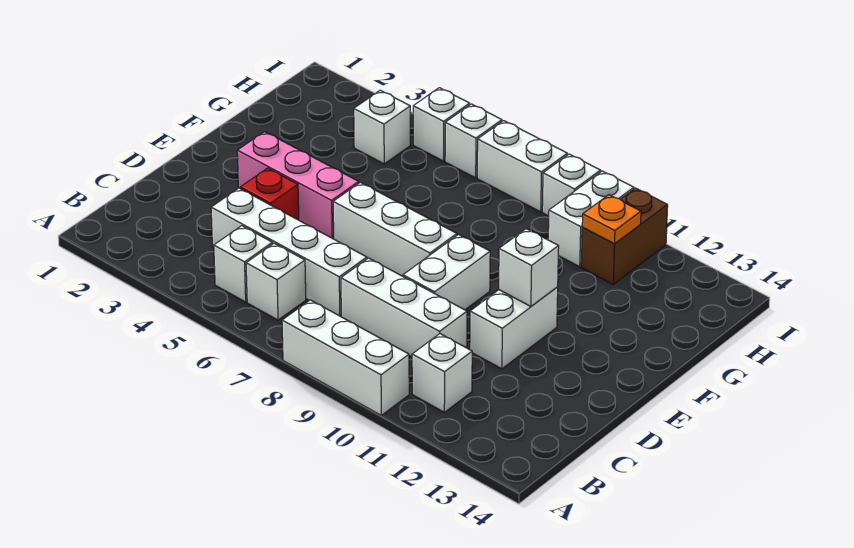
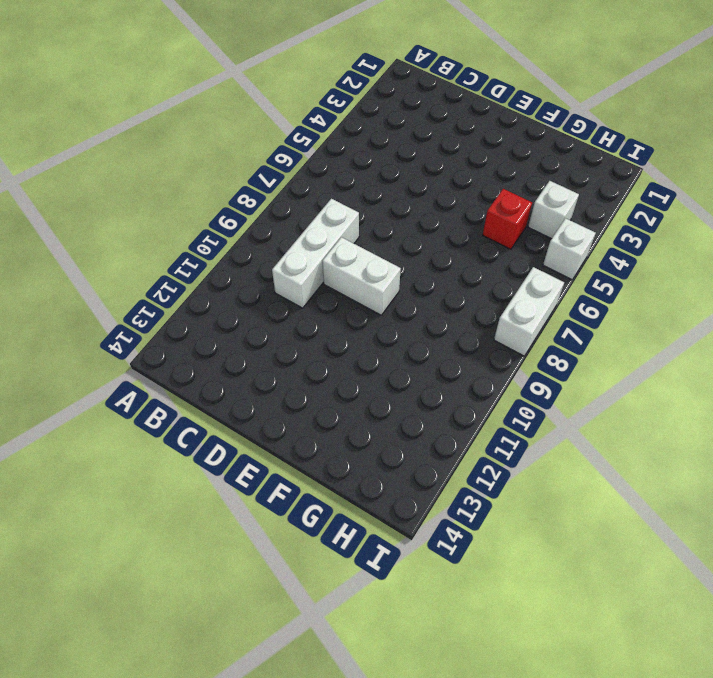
red 1x1 brick [483,189,532,249] -> red 1x1 brick moved to [240,168,299,220]
none -> white 1x3 brick [282,300,409,415]
none -> white 1x1 brick [214,226,273,302]
none -> white 1x1 brick [246,243,306,320]

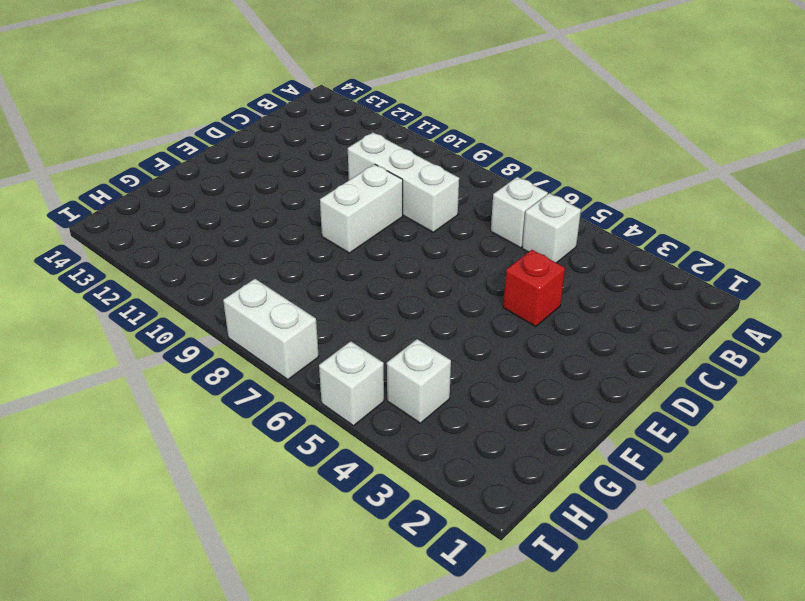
none -> white 1x3 brick [282,300,409,415]
none -> white 1x1 brick [412,334,472,412]
none -> white 1x4 brick [211,188,367,316]

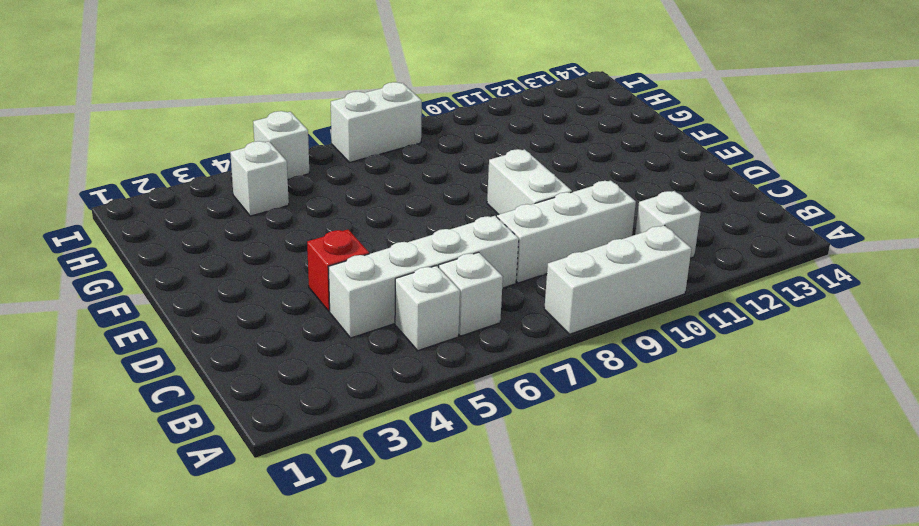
none -> white 1x2 brick [470,287,558,369]
none -> pink 1x3 brick [237,132,359,239]
none -> white 1x3 brick [333,182,457,276]

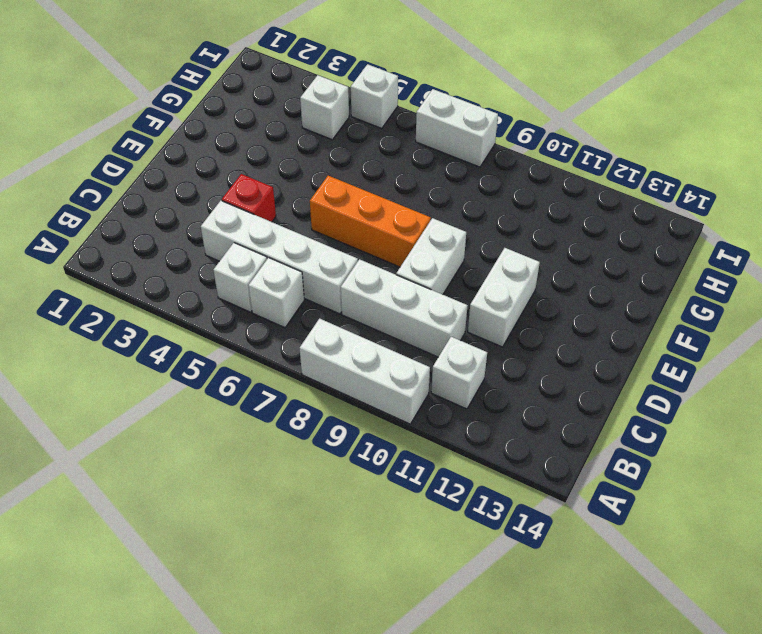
orange 1x3 brick [310,176,431,267] -> white 1x3 brick [333,182,457,276]
none -> pink 1x3 brick [237,132,359,239]
none -> white 1x2 brick [548,171,634,267]
none -> brown 1x2 brick [581,188,668,284]

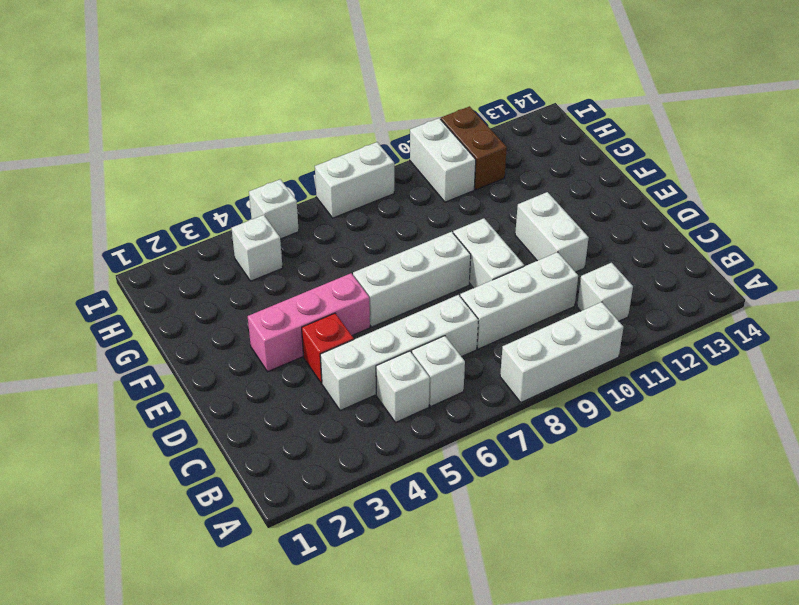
none -> white 1x1 brick [445,104,502,178]
none -> white 1x1 brick [542,154,601,216]
none -> white 1x1 brick [499,229,559,306]

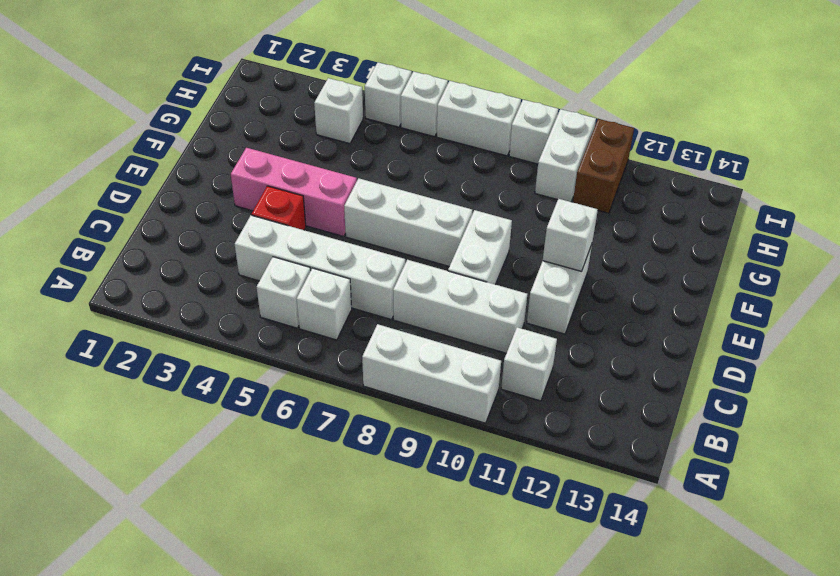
none -> orange 1x1 plate [582,195,641,244]

